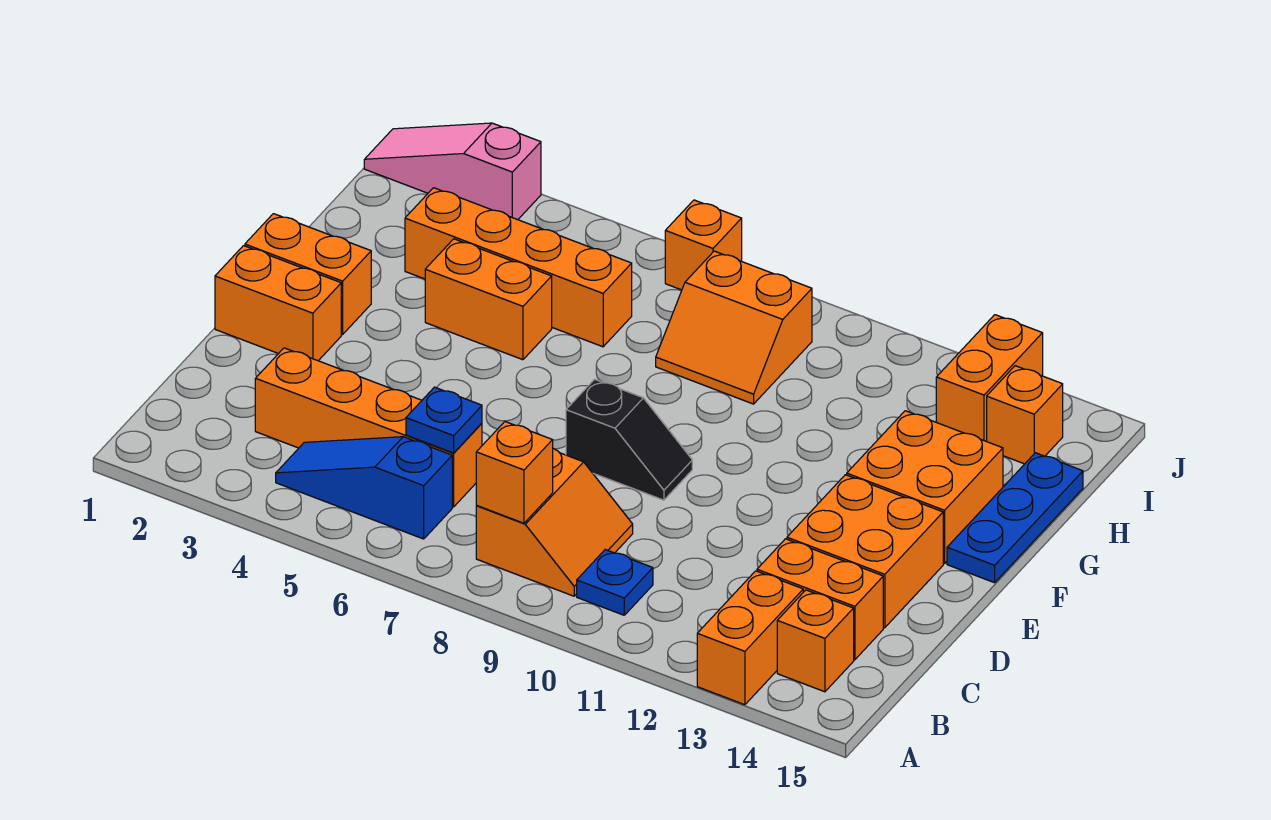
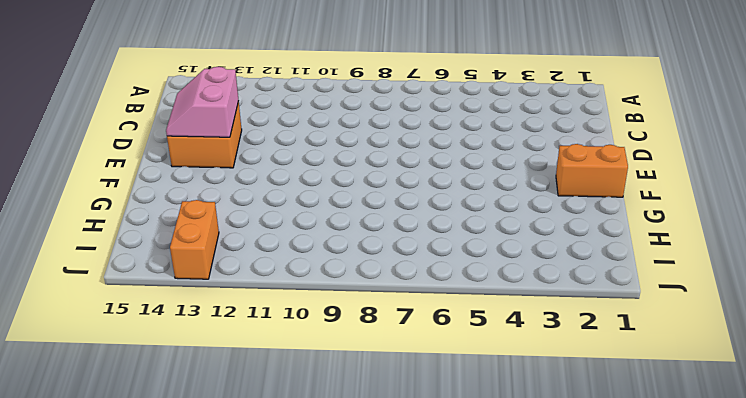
pink 2x2 slope [166,67,239,137] -> none
none -> orange 1x2 brick [697,571,803,705]
none -> blue 1x3 slope [276,437,452,539]
none -> orange 2x2 slope [476,449,633,596]

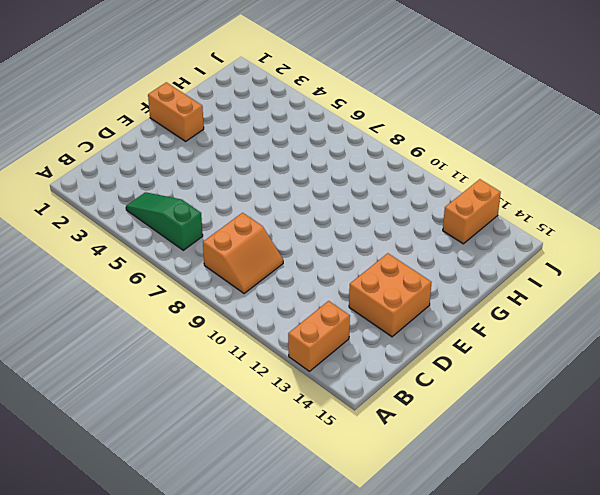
green 1x3 slope [126,192,203,250] -> blue 1x3 slope [276,437,452,539]
none -> blue 1x1 plate [577,550,653,615]
none -> orange 1x1 brick [777,590,854,692]
none -> orange 1x4 brick [255,348,482,507]

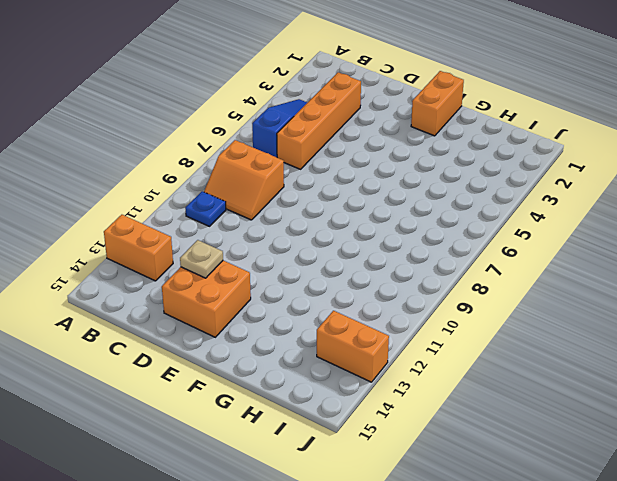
tan 1x1 plate [180,240,223,278] -> none
none -> orange 1x1 brick [777,590,854,692]
none -> orange 1x2 brick [757,539,883,660]
none -> orange 1x2 brick [215,246,341,361]

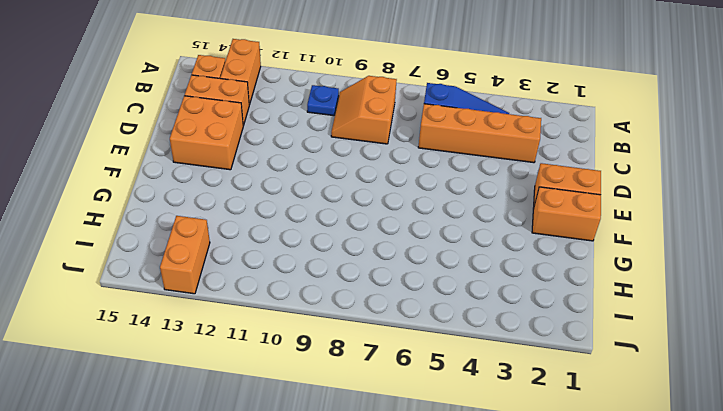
none -> black 1x2 slope [566,379,692,500]
none -> orange 2x2 brick [847,411,1003,564]
none -> blue 1x3 plate [947,453,1083,583]

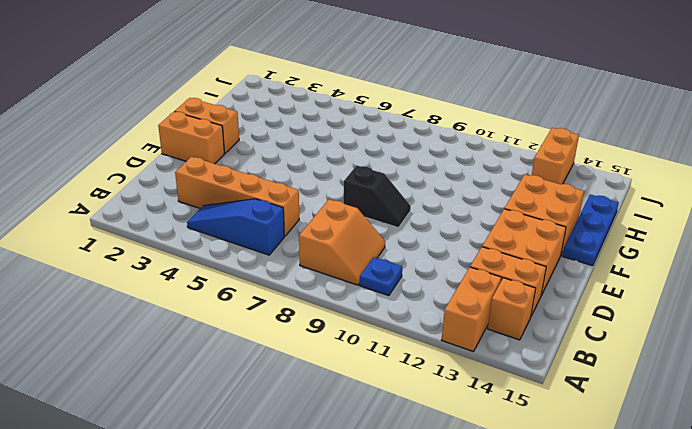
none -> orange 1x2 brick [425,239,552,360]
none -> orange 1x4 brick [405,188,632,347]
none -> orange 2x2 slope [656,251,812,404]

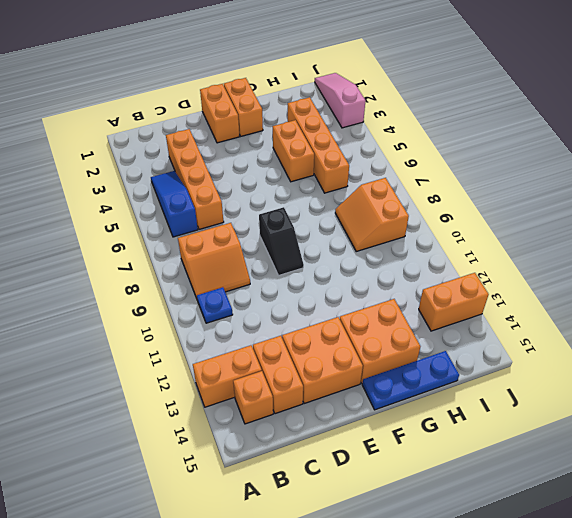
none -> orange 1x1 brick [987,366,1063,464]
none -> orange 1x1 brick [665,200,742,290]
none -> orange 1x1 brick [476,422,553,523]

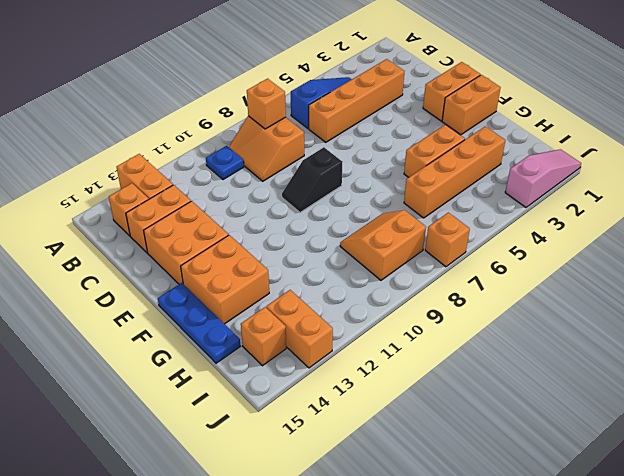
none -> blue 1x1 plate [406,387,482,453]

